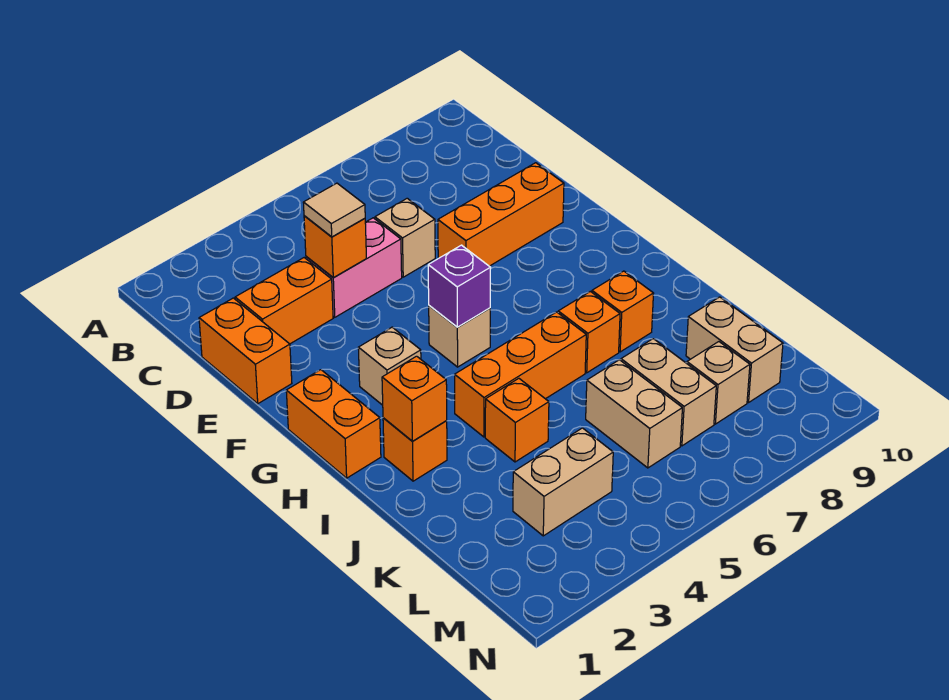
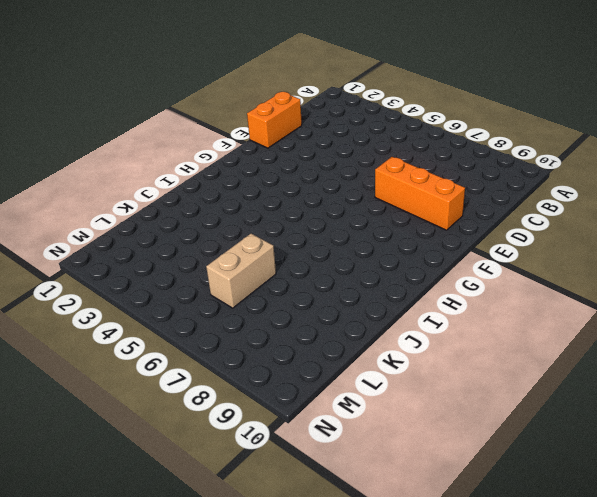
none -> orange 1x2 brick [235,258,333,344]
none -> pink 1x2 brick [306,218,402,317]
none -> tan 1x1 brick [375,198,435,277]

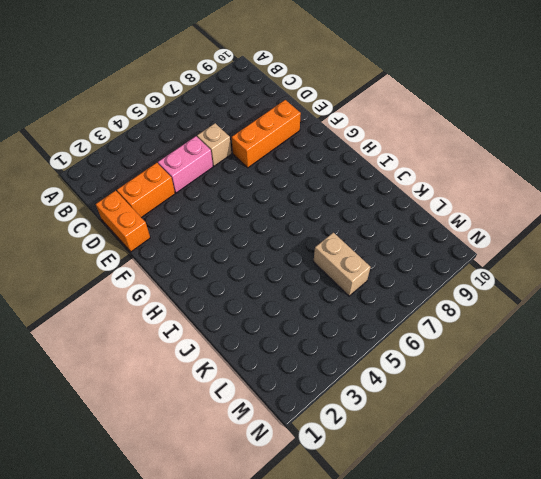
none -> orange 1x2 brick [286,370,381,478]
none -> tan 1x1 brick [358,327,421,405]
none -> tan 1x1 brick [429,306,490,367]

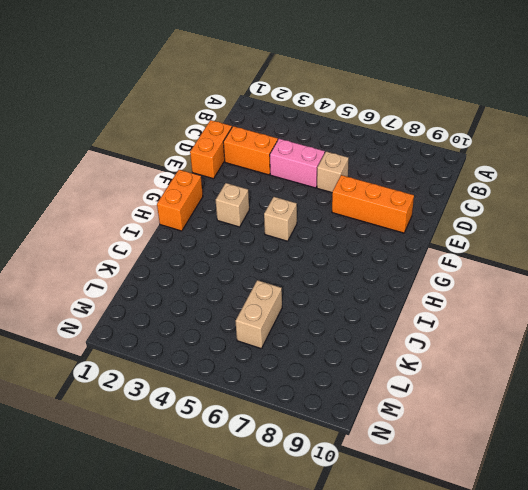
none -> orange 1x1 brick [383,418,447,481]
none -> orange 1x3 brick [455,312,586,437]
none -> orange 1x1 brick [558,291,620,373]

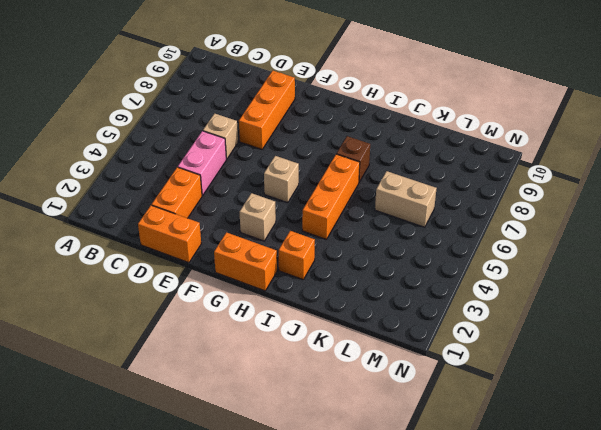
brown 1x1 brick [336,136,370,182] -> orange 1x1 brick [558,291,620,373]
none -> orange 1x1 brick [592,271,654,352]
none -> orange 1x1 brick [485,378,549,462]
none -> tan 1x2 brick [621,339,716,446]

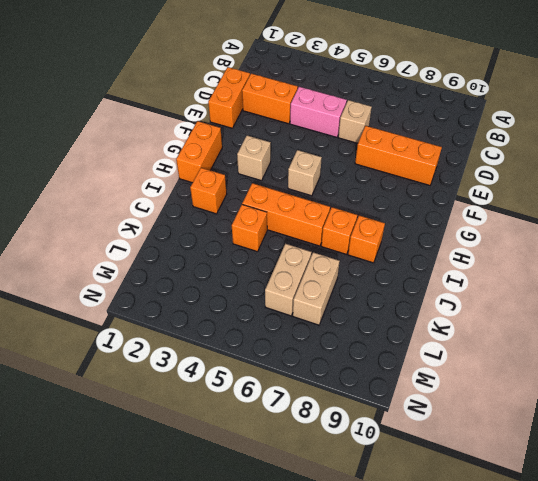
none -> tan 1x2 brick [686,297,783,402]
none -> tan 1x2 brick [513,428,613,536]
none -> tan 1x1 brick [687,342,750,424]

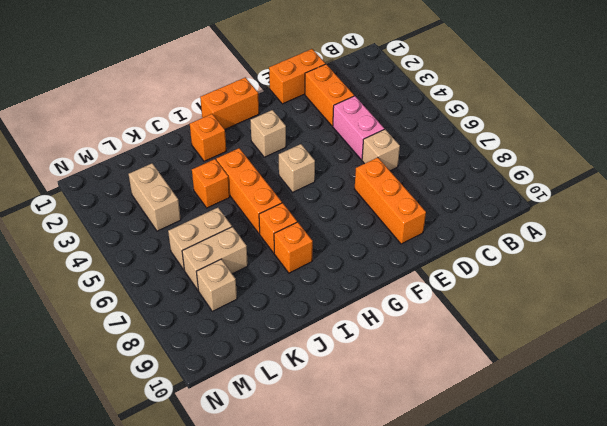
none -> tan 1x2 brick [686,297,783,402]
none -> orange 1x1 brick [304,216,366,278]
none -> purple 1x1 brick [428,245,491,327]

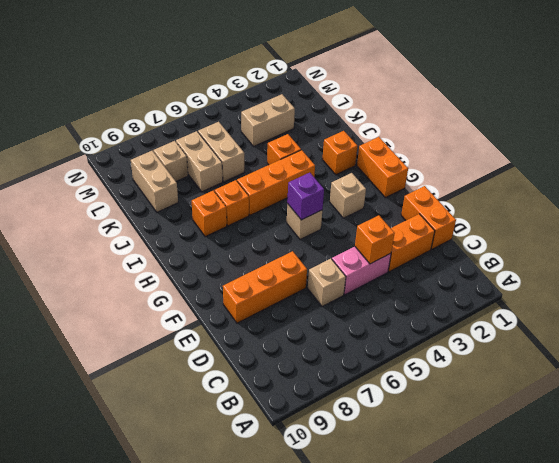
none -> orange 1x1 brick [382,356,447,441]
none -> tan 1x1 tile [303,183,365,237]

